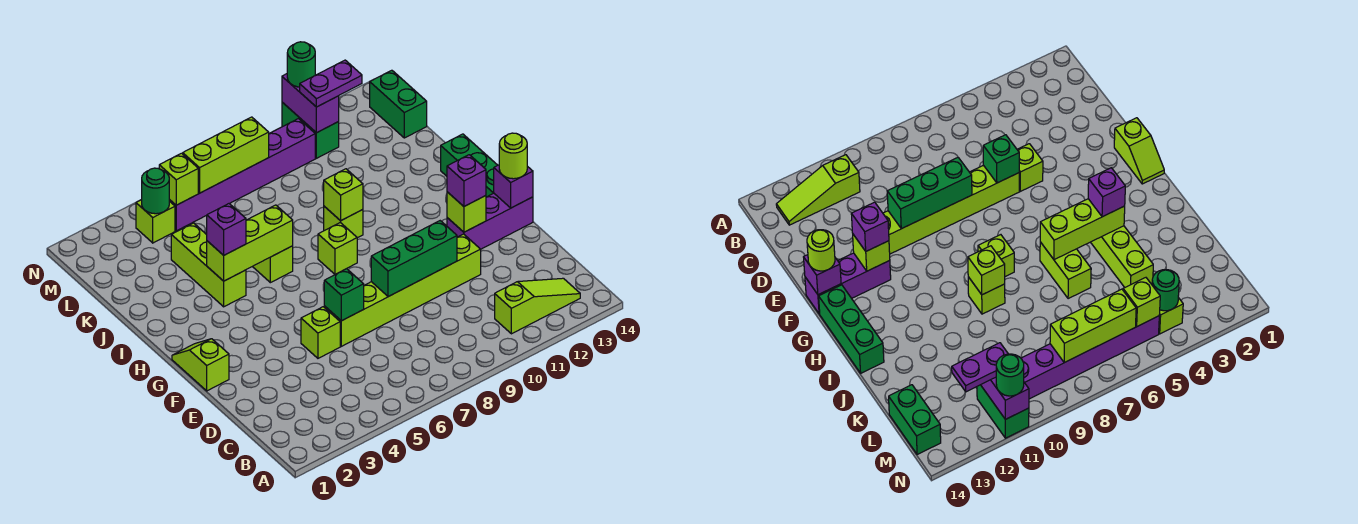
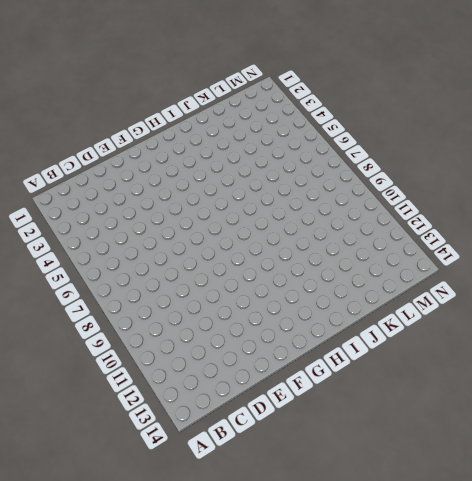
none -> lime 1x3 slope [495,278,580,334]
none -> lime 1x1 brick [301,307,340,358]
none -> lime 1x6 brick [324,234,481,346]

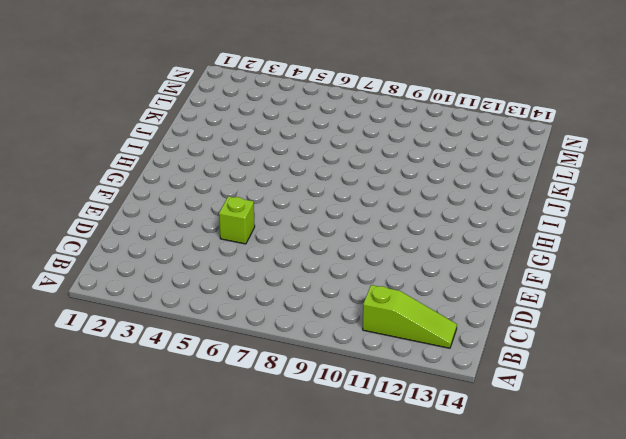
none -> lime 1x6 brick [324,234,481,346]
none -> lime 1x2 slope [172,339,229,391]
none -> purple 1x3 brick [447,193,533,249]

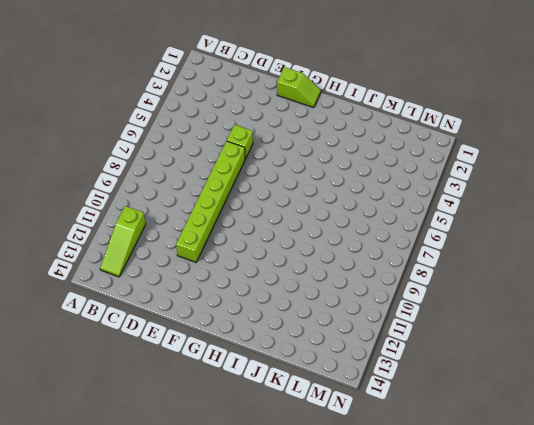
none -> purple 1x3 brick [447,193,533,249]
none -> green 1x3 brick [441,134,498,197]
none -> lime 1x1 brick [318,223,357,274]

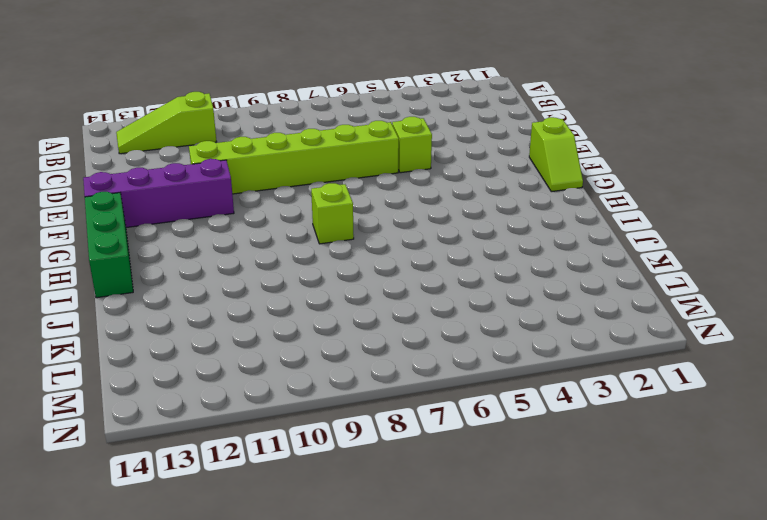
purple 1x4 brick [83,159,234,228] -> purple 1x3 brick [447,193,533,249]
none -> lime 1x3 brick [171,223,246,307]
none -> lime 1x2 brick [253,246,293,283]
none -> lime 1x1 brick [324,206,363,238]

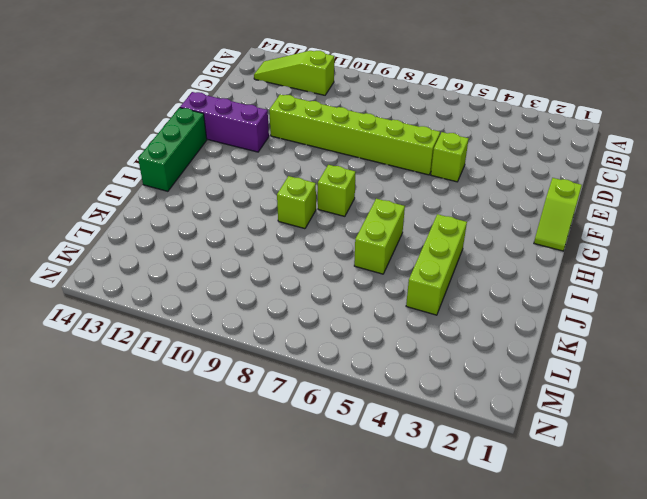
none -> green 1x2 brick [370,70,427,138]
none -> lime 1x1 brick [136,200,175,243]
none -> purple 1x6 brick [169,119,315,231]

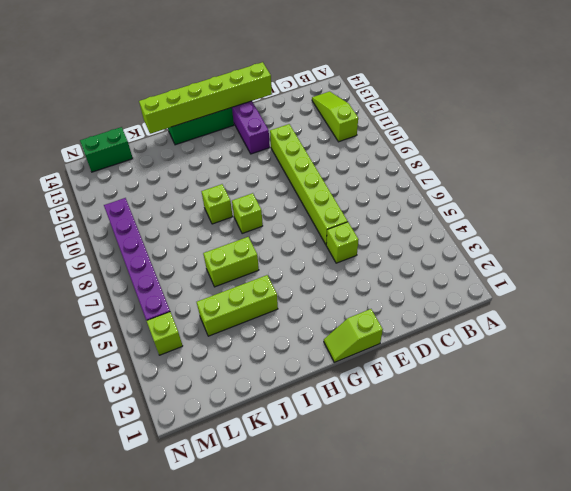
lime 1x6 brick [139,62,272,134] -> purple 1x1 brick [494,165,533,208]
none -> green 1x2 brick [282,102,339,158]
none -> green 1x1 brick [324,269,364,321]
none -> green 1x3 brick [371,221,457,297]

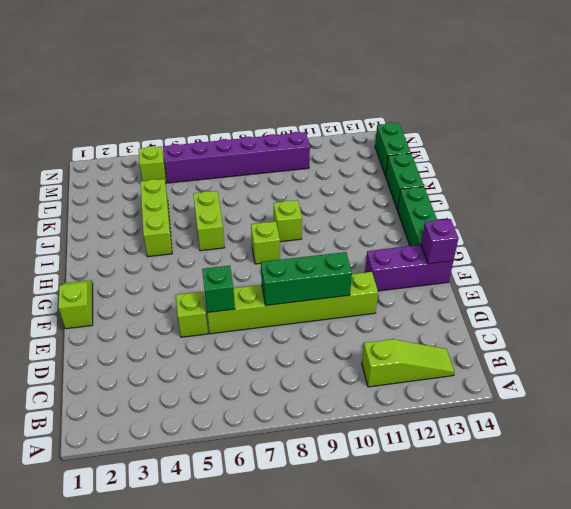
green 1x2 brick [386,153,424,210] -> green 1x2 brick moved to [282,102,339,158]
none -> lime 1x1 brick [447,192,486,232]
none -> lime 1x3 brick [207,205,293,281]
none -> lime 1x1 brick [324,169,363,221]

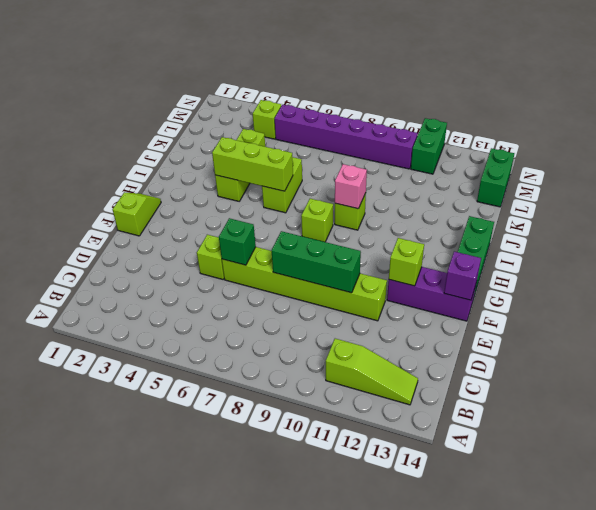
pink 1x1 brick [335,164,367,209] -> lime 1x1 brick [324,169,363,221]
none -> green 1x1 round brick [141,168,169,214]
none -> lime 1x1 brick [159,153,198,205]
none -> lime 1x3 brick [183,117,269,193]

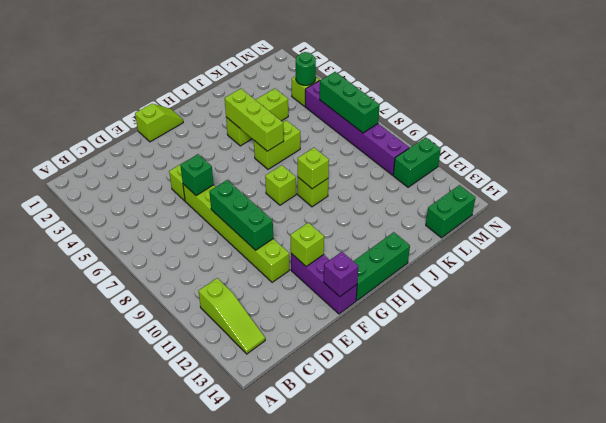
green 1x3 brick [320,72,380,133] -> lime 1x3 brick [183,117,269,193]
none -> lime 1x1 brick [159,153,198,205]
none -> purple 1x2 brick [282,74,339,133]
none -> purple 1x1 brick [447,155,486,206]

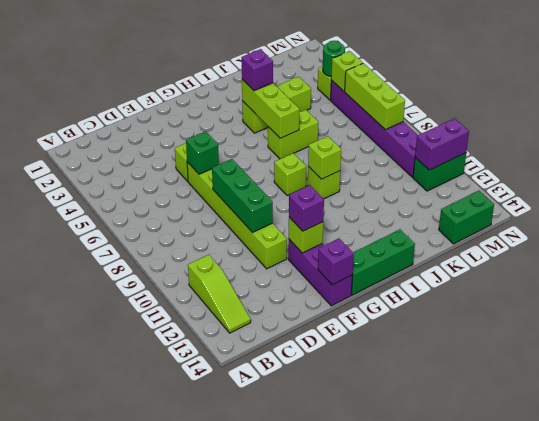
none -> lime 1x2 slope [172,339,229,391]
none -> lime 1x1 round brick [499,133,527,179]
none -> purple 1x2 plate [300,60,362,107]

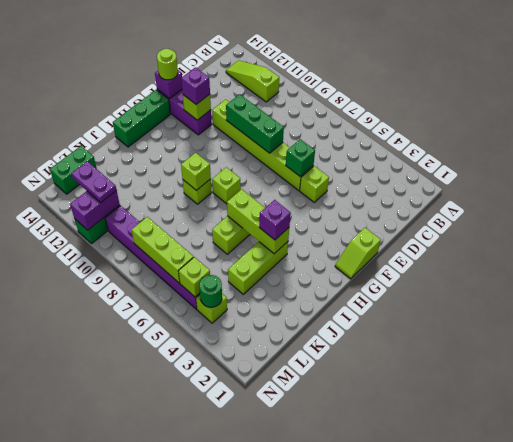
none -> green 1x1 round brick [287,42,315,87]

